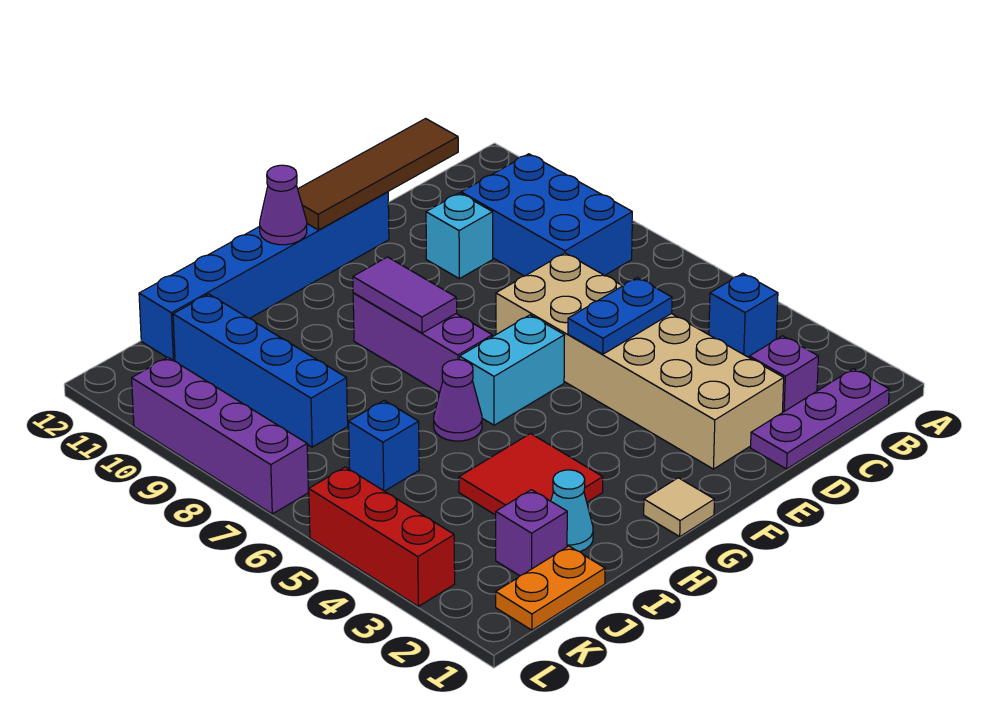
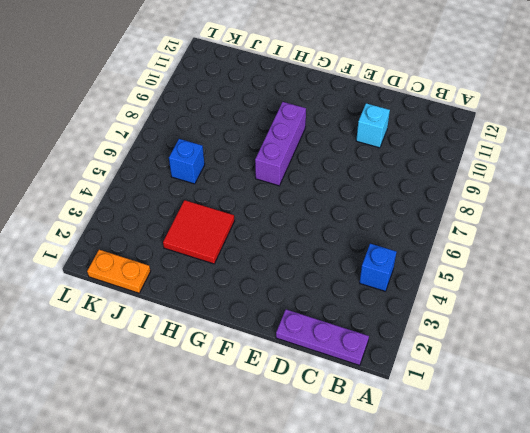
none -> blue 2x3 brick [461,154,632,276]
none -> purple 1x1 brick [749,336,818,413]
none -> tan 2x6 brick [496,253,784,469]

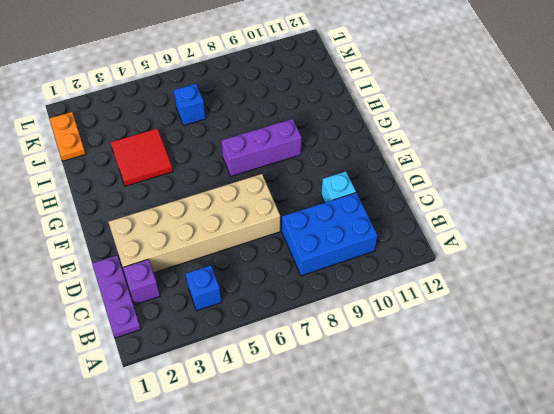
none -> blue 1x6 brick [139,192,389,361]
none -> cyan 1x2 brick [460,315,565,425]
none -> tan 1x1 tile [644,478,714,536]

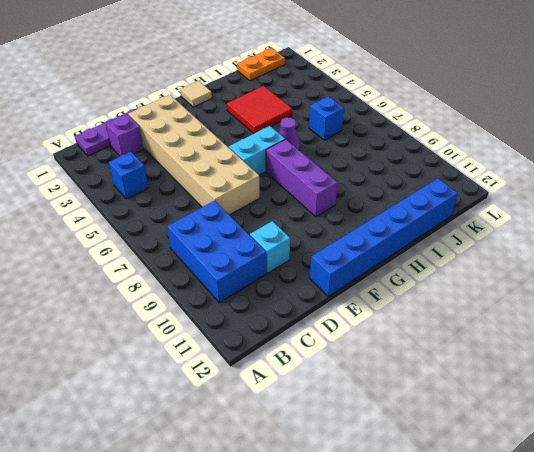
none -> cyan 1x1 cone [551,470,593,552]
none -> purple 1x1 brick [496,490,567,576]
none -> blue 1x4 brick [173,294,348,447]

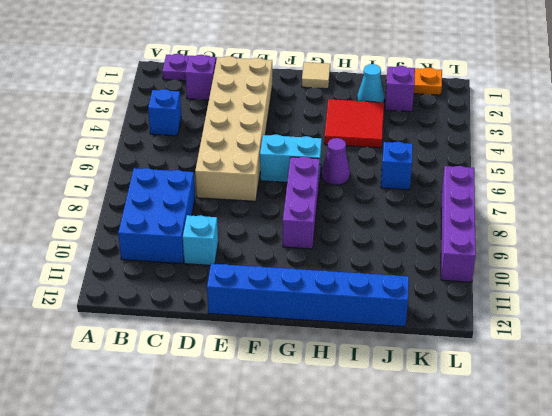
none -> blue 1x4 brick [173,294,348,447]
none -> red 1x3 brick [309,467,455,606]
none -> brown 1x4 tile [298,119,458,230]

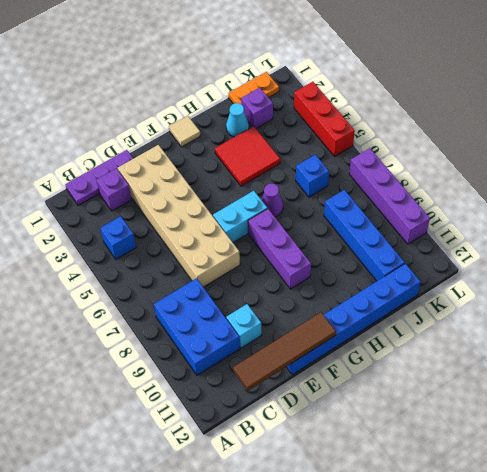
none -> blue 1x2 plate [568,278,672,354]
none -> purple 1x2 tile [353,257,457,333]
none -> purple 1x1 cone [260,165,307,245]

